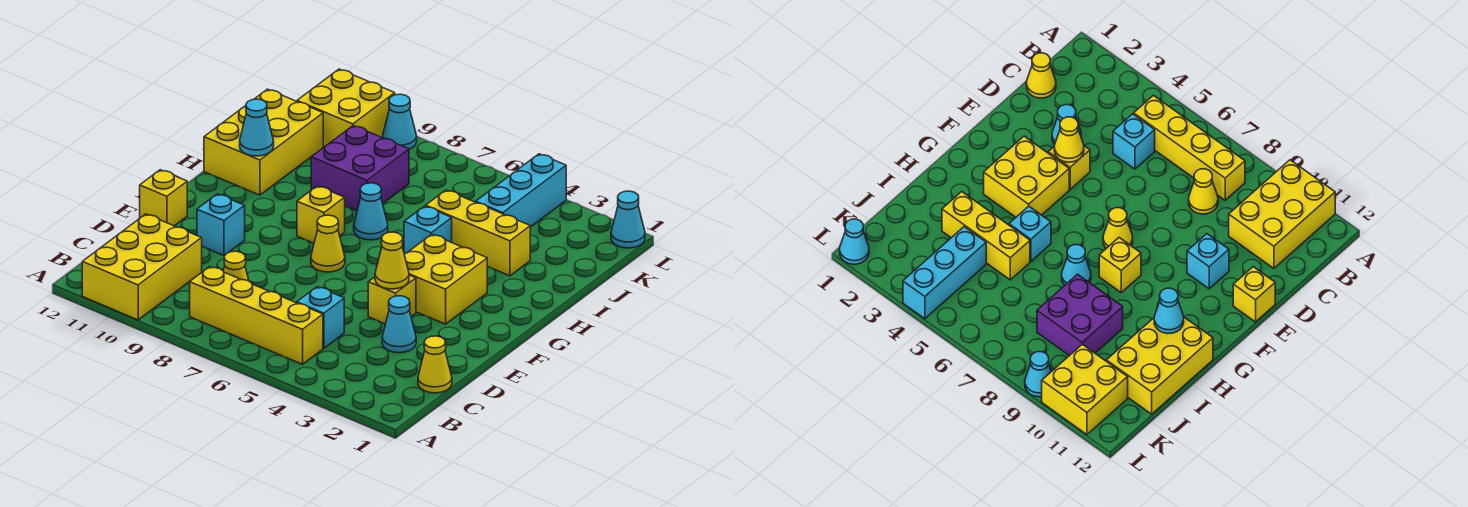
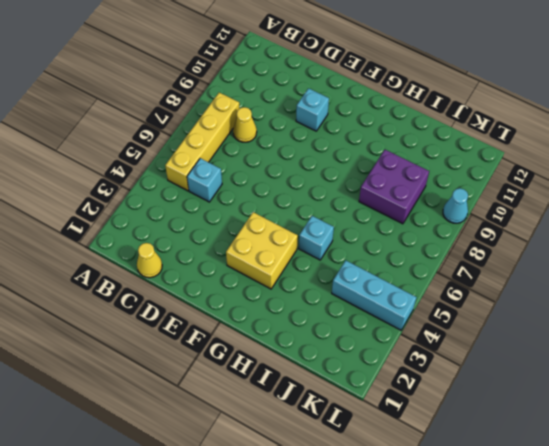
none -> yellow 2x3 brick [82,214,202,320]
none -> cyan 1x1 cone [382,296,416,353]
none -> yellow 1x1 brick [368,275,416,324]

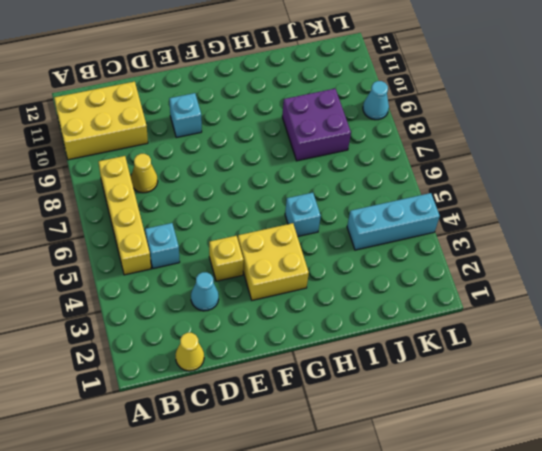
none -> yellow 1x1 brick [140,170,187,226]
none -> yellow 1x1 cone [311,215,345,272]
none -> yellow 1x1 brick [297,186,345,243]

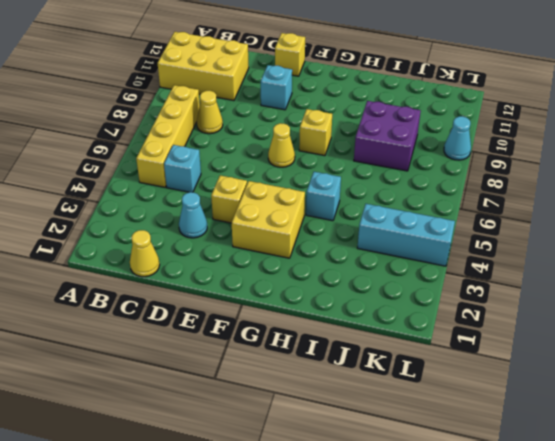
none -> cyan 1x1 cone [354,183,388,240]
none -> yellow 2x3 brick [204,89,323,195]
none -> yellow 1x3 brick [426,190,530,276]

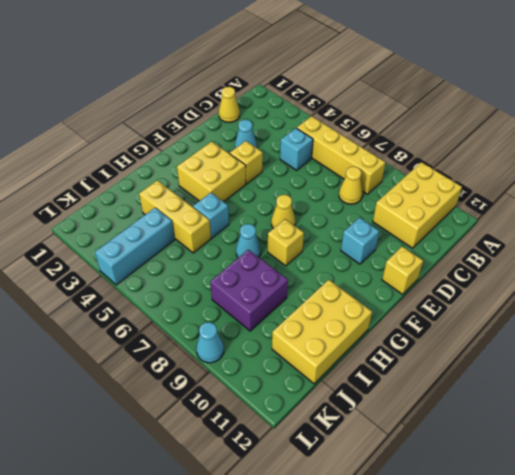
none -> yellow 2x2 brick [297,69,395,147]
none -> cyan 1x1 cone [611,191,645,248]
none -> yellow 1x1 cone [375,232,409,289]

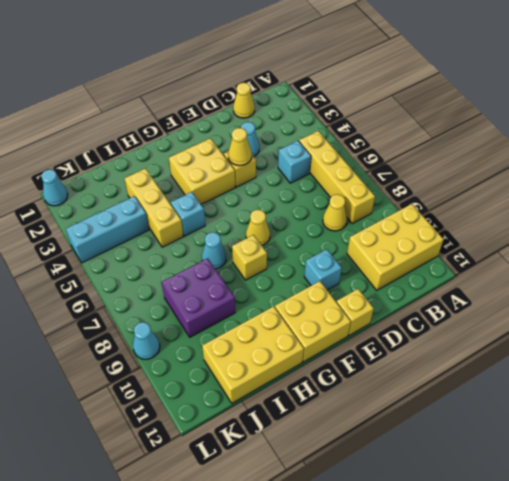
yellow 2x2 brick [275,281,351,362] -> yellow 2x2 brick moved to [297,69,395,147]
none -> cyan 1x1 cone [240,99,274,156]

